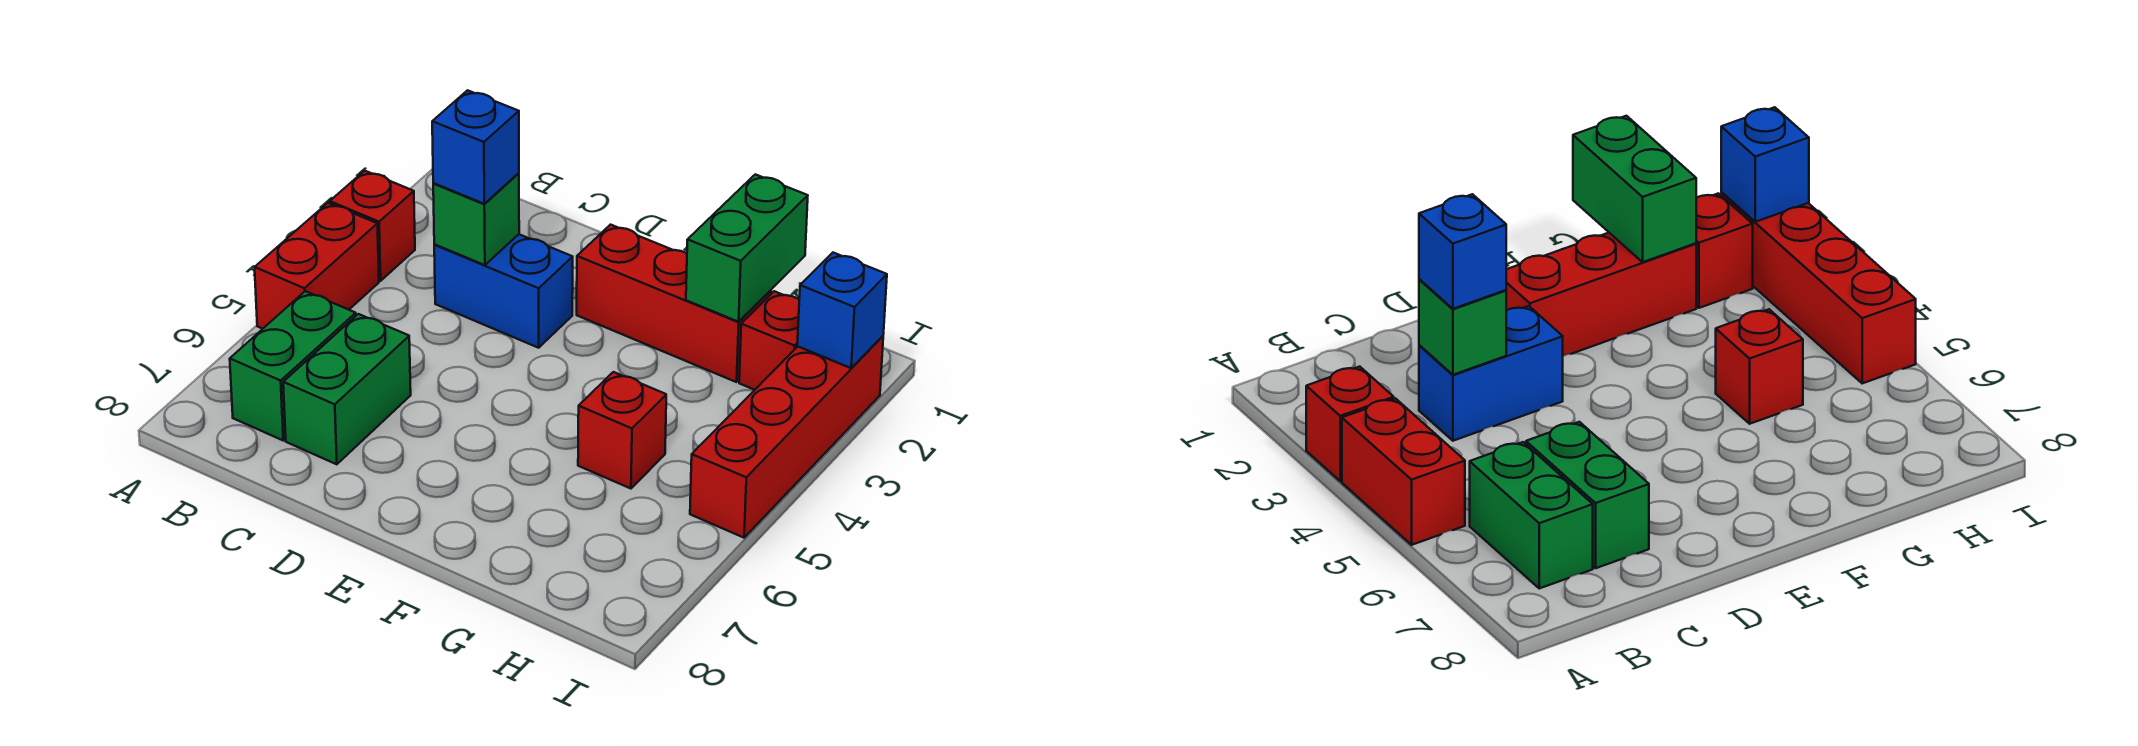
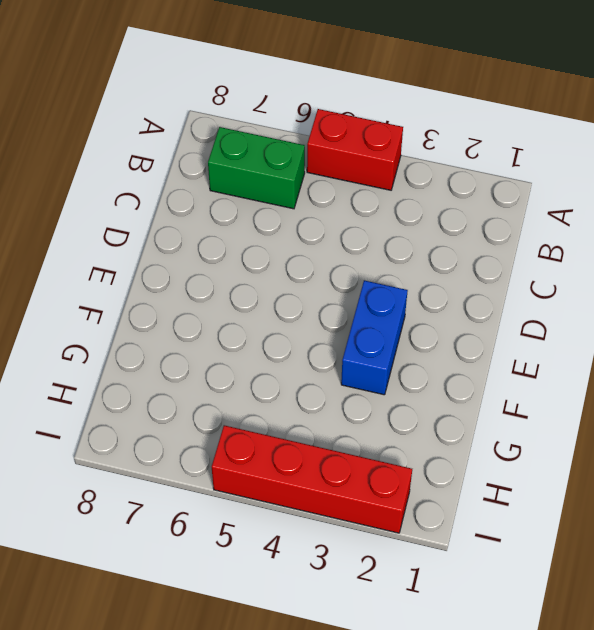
blue 1x2 brick [341,280,408,395] -> blue 1x2 brick moved to [434,234,573,348]
none -> red 1x1 brick [330,171,415,281]
none -> green 1x2 brick [283,314,411,464]
none -> red 1x3 brick [577,225,771,382]

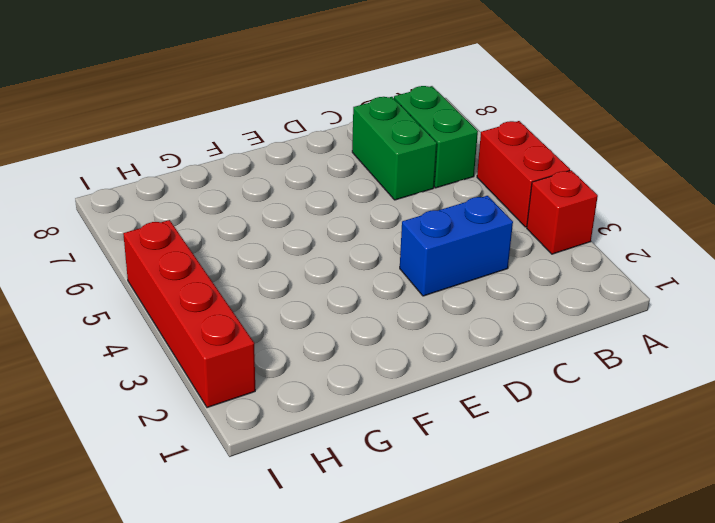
none -> red 1x3 brick [577,225,771,382]
none -> red 1x1 brick [578,372,666,489]
none -> red 1x1 brick [739,291,799,390]

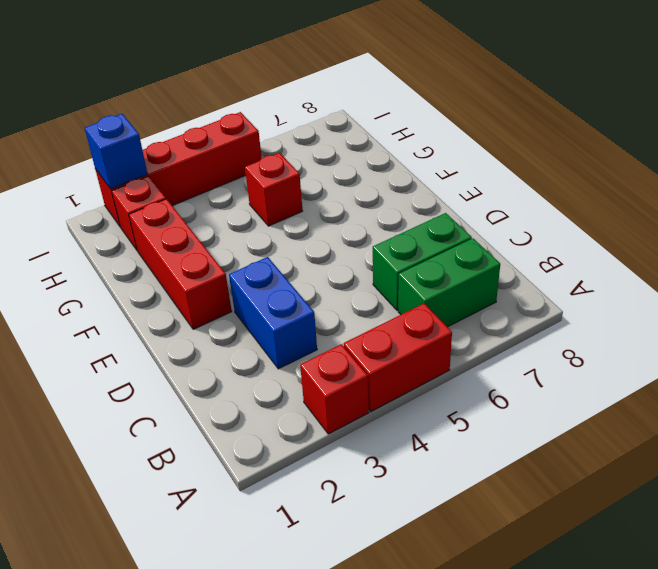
none -> green 1x1 brick [433,173,519,265]
none -> green 1x2 brick [686,174,808,322]
none -> blue 1x1 brick [432,90,519,204]

